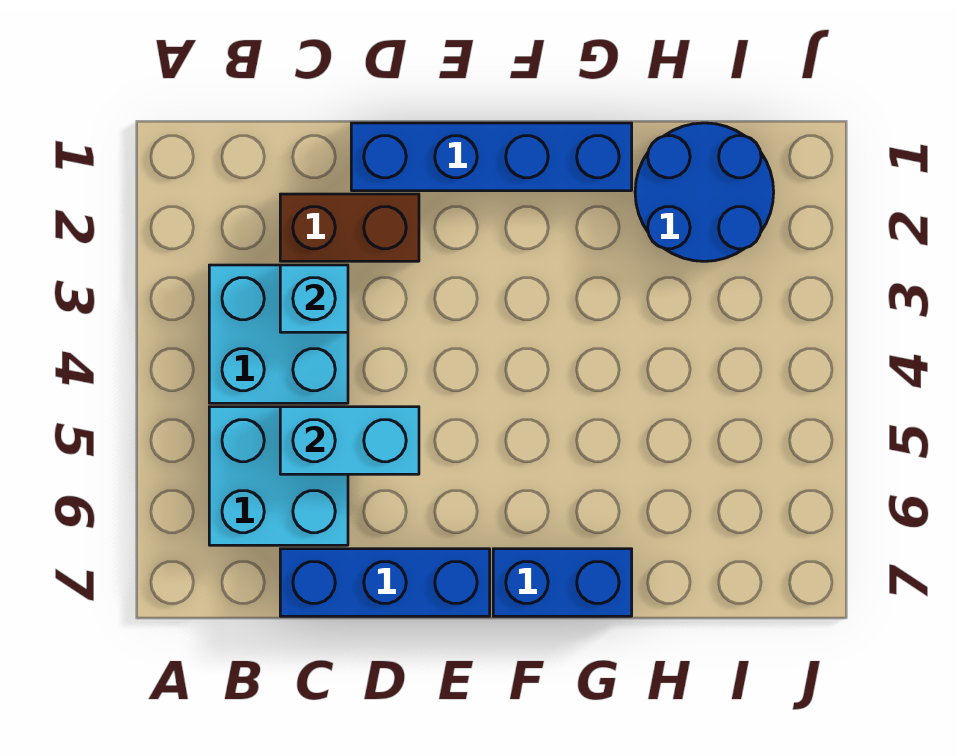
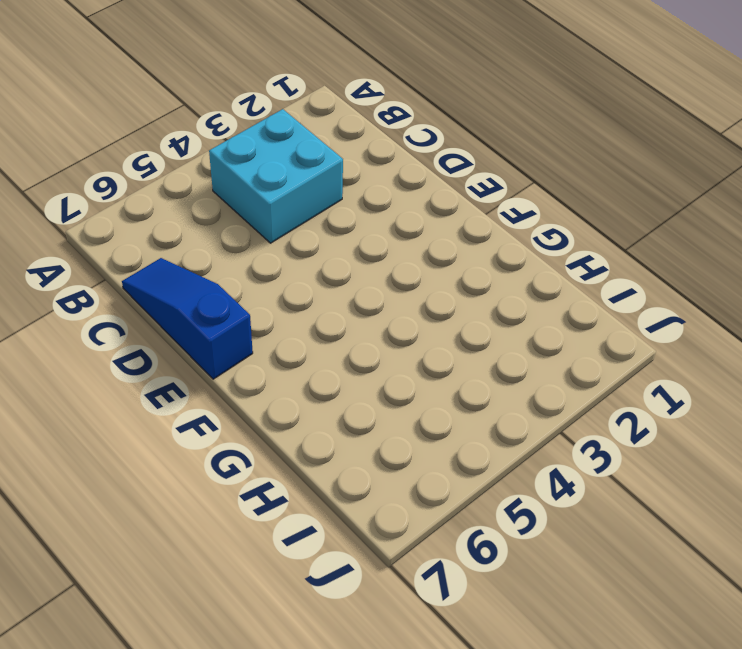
blue 1x3 slope [122,258,253,379] -> blue 1x3 brick [280,549,490,616]
none -> cyan 2x2 brick [209,407,348,545]
none -> brown 1x2 brick [280,194,419,261]

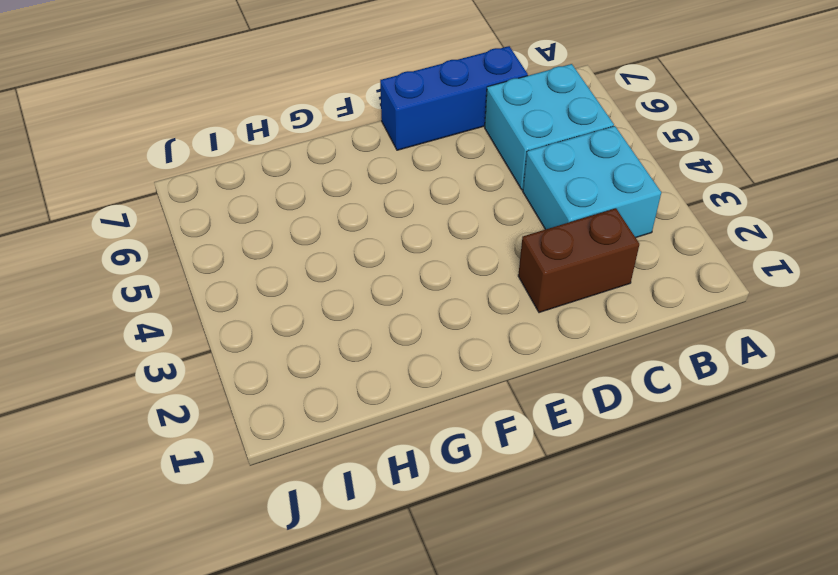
none -> blue 1x4 brick [351,123,632,191]
none -> blue 1x2 brick [493,549,632,616]

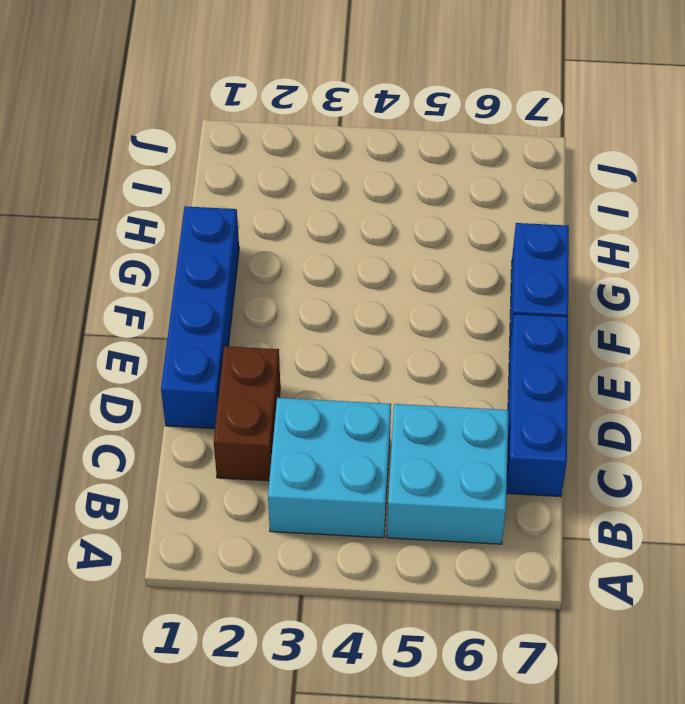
none -> blue 2x2 round brick [635,123,774,261]
none -> cyan 1x1 brick [280,265,348,332]

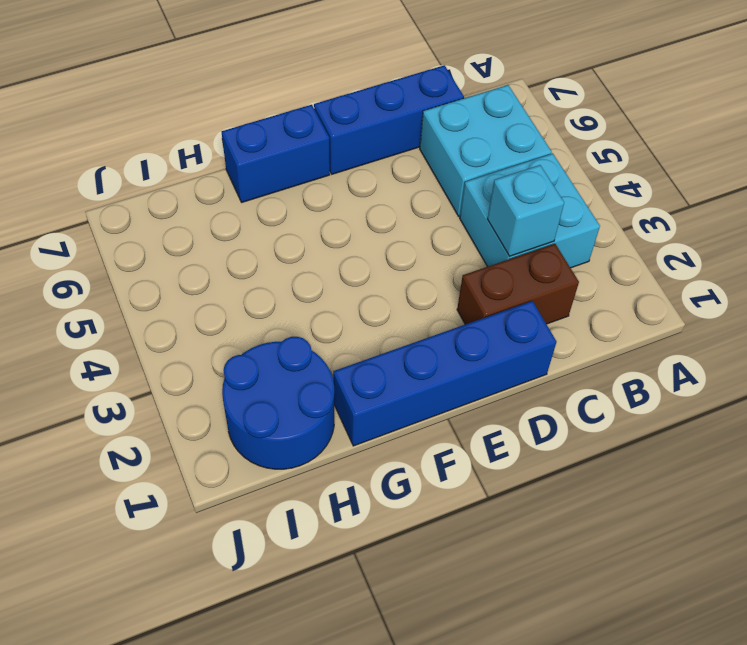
none -> cyan 1x2 brick [280,407,419,474]

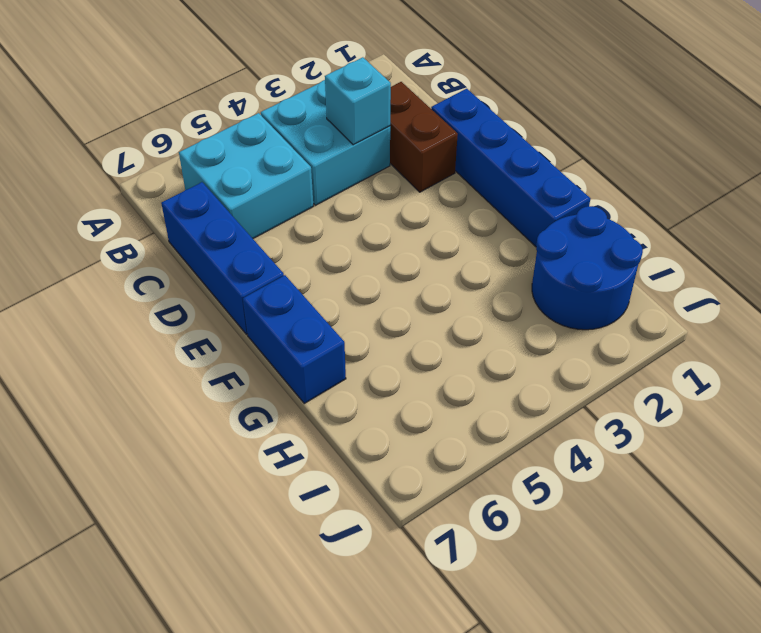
none -> cyan 1x2 brick [280,407,419,474]

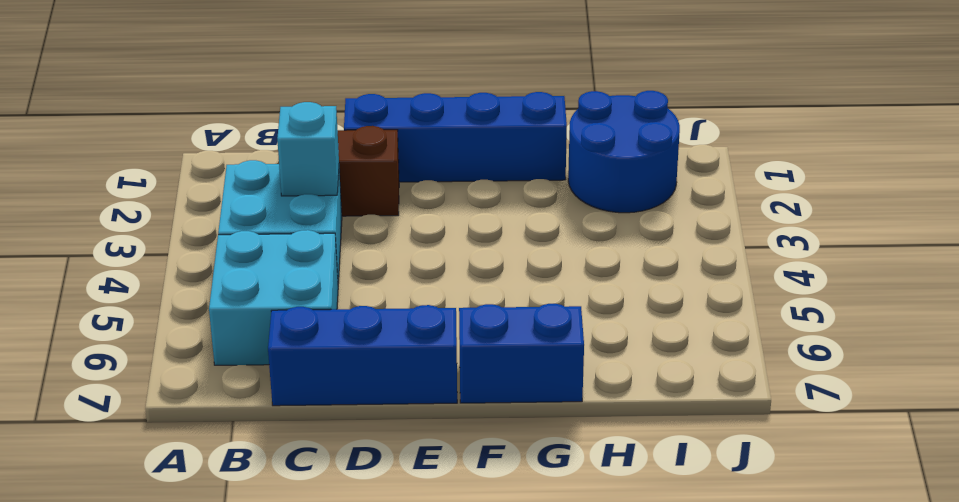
none -> cyan 1x2 brick [280,407,419,474]

